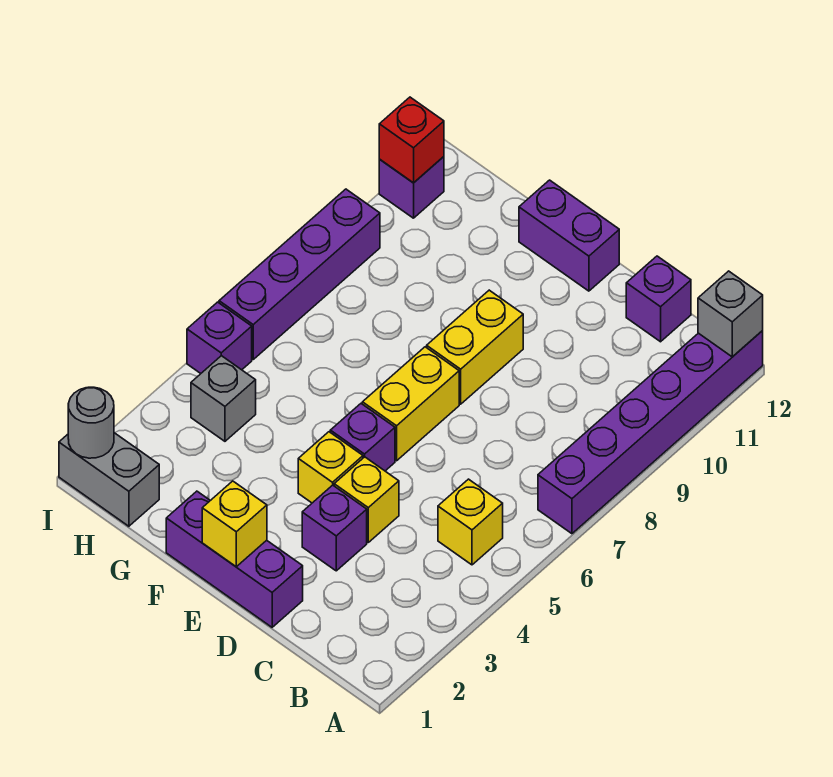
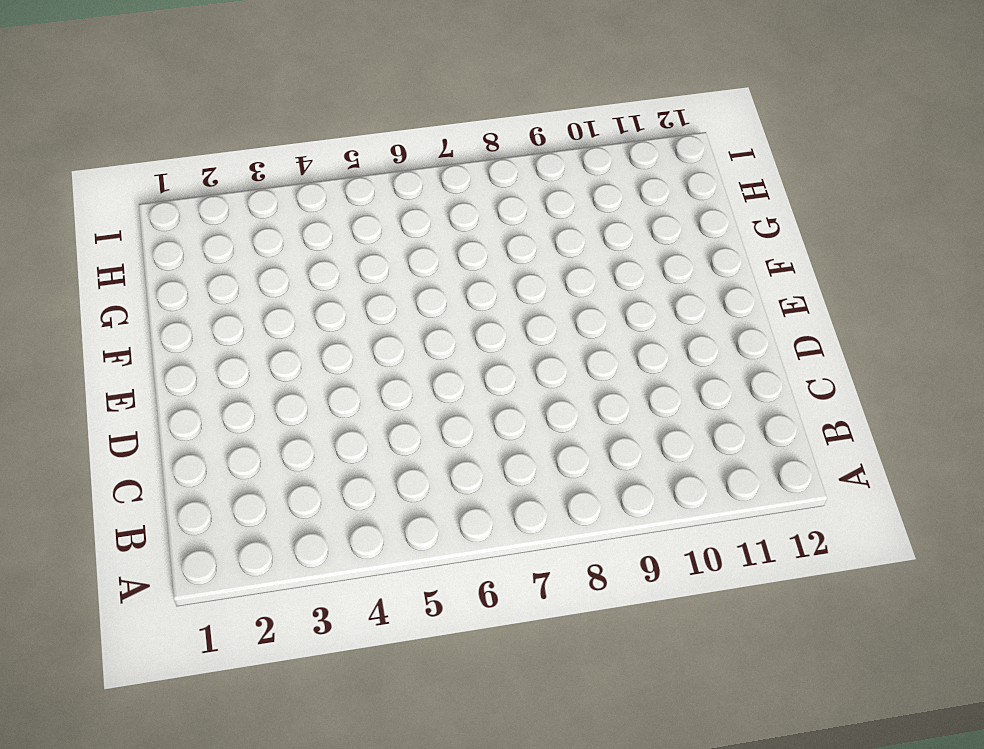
none -> purple 1x6 brick [538,331,763,534]
none -> yellow 1x1 brick [438,479,503,565]
none -> purple 1x1 brick [626,256,691,342]

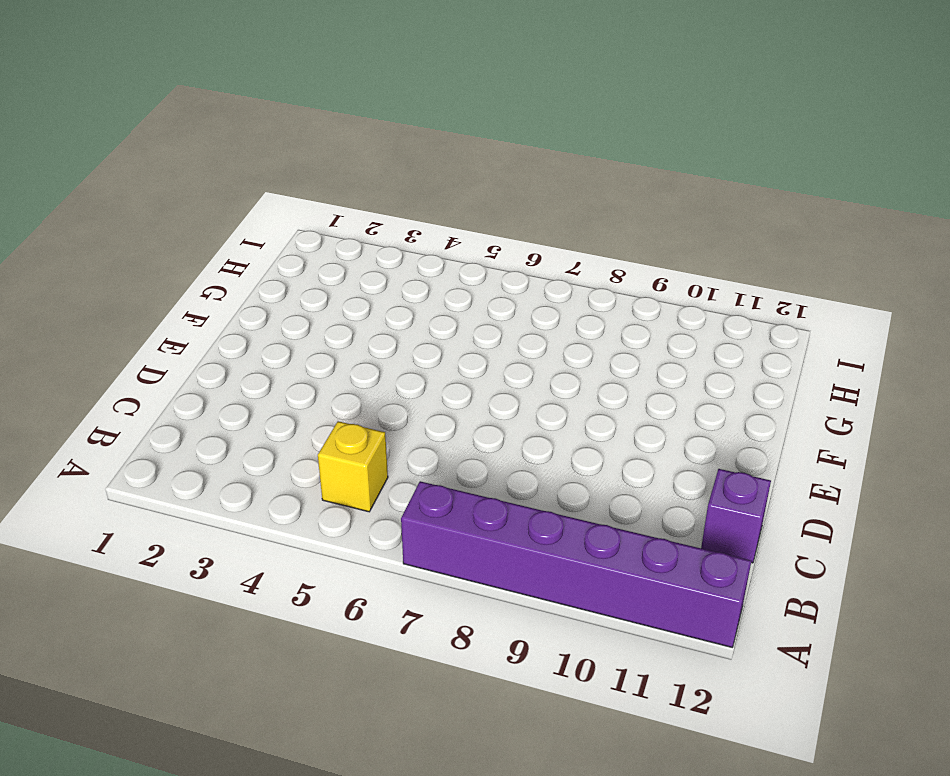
none -> purple 1x3 brick [166,491,303,627]
none -> purple 1x1 brick [302,485,367,571]
none -> yellow 1x1 brick [334,457,399,542]

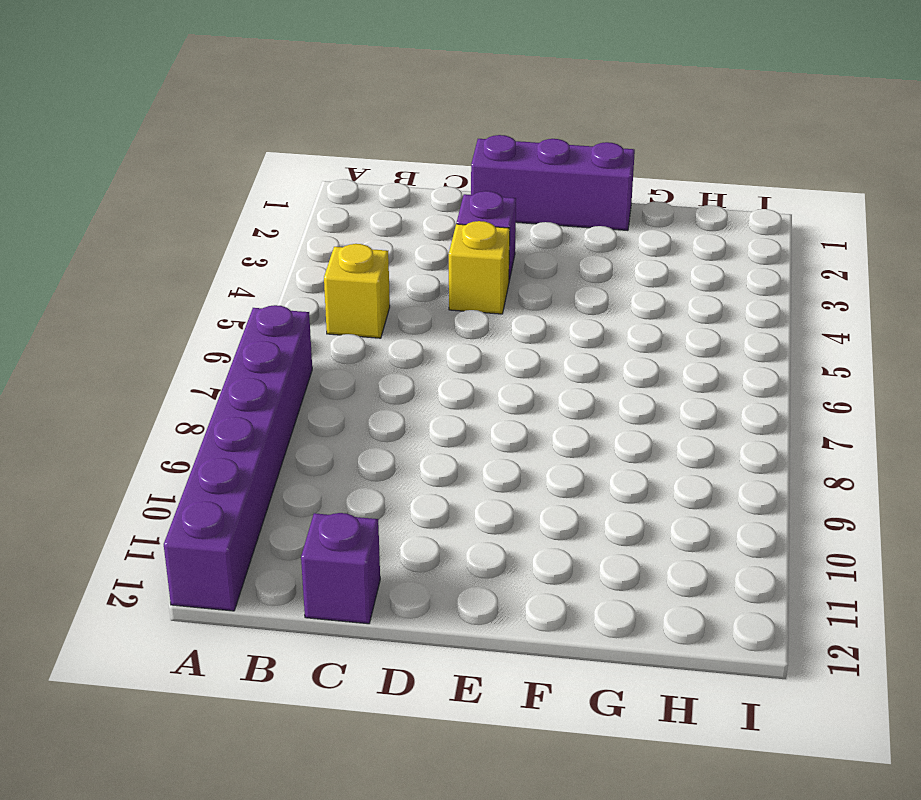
none -> yellow 1x1 brick [298,432,363,503]
none -> purple 1x1 brick [330,404,395,471]
none -> yellow 1x2 brick [362,347,459,461]

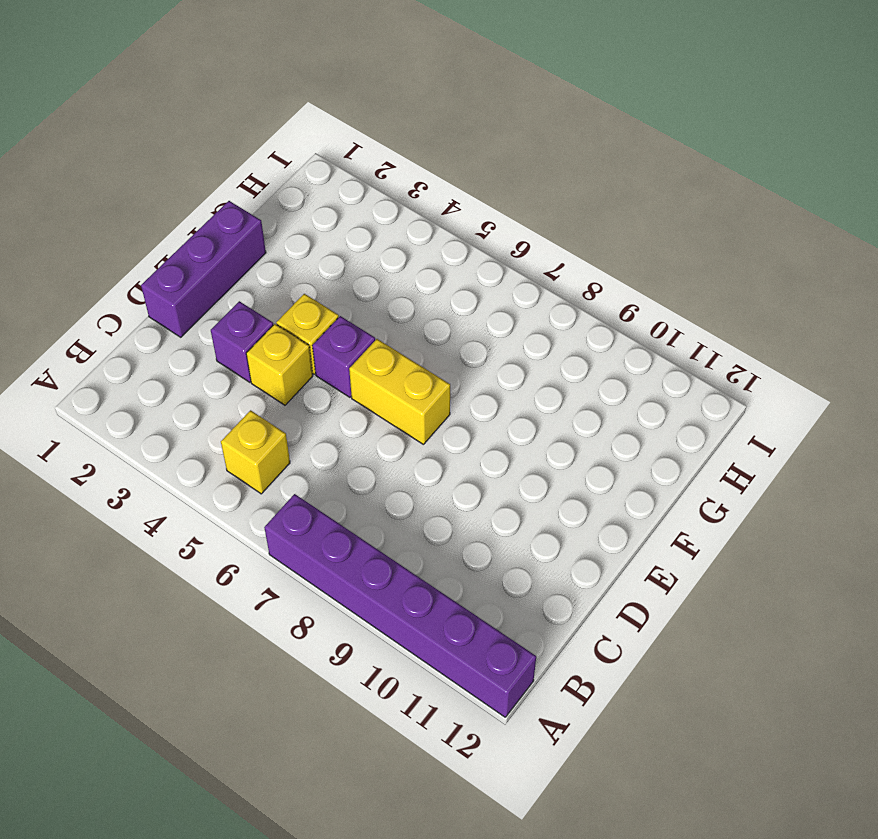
none -> purple 1x1 brick [626,256,691,342]
none -> yellow 1x2 brick [427,290,523,404]
none -> purple 1x2 brick [519,180,619,291]

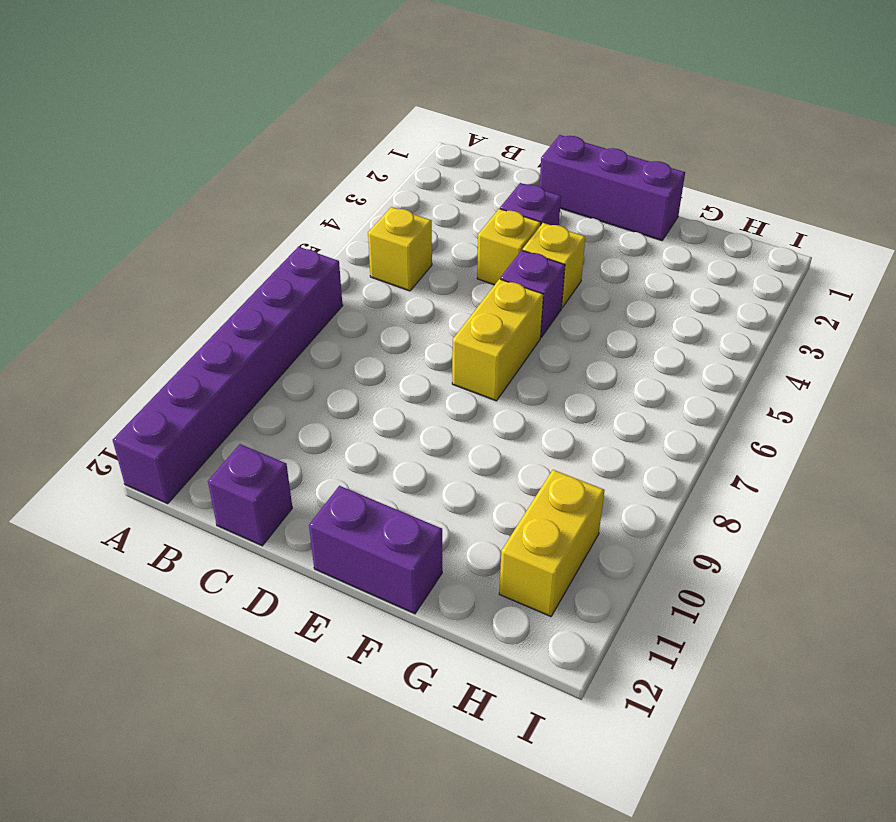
yellow 1x2 brick [499,470,604,617] -> yellow 1x2 brick moved to [427,290,523,404]
none -> grey 1x2 brick [59,433,159,526]
none -> grey 1x1 brick [191,356,256,441]
none -> purple 1x1 brick [187,302,252,373]

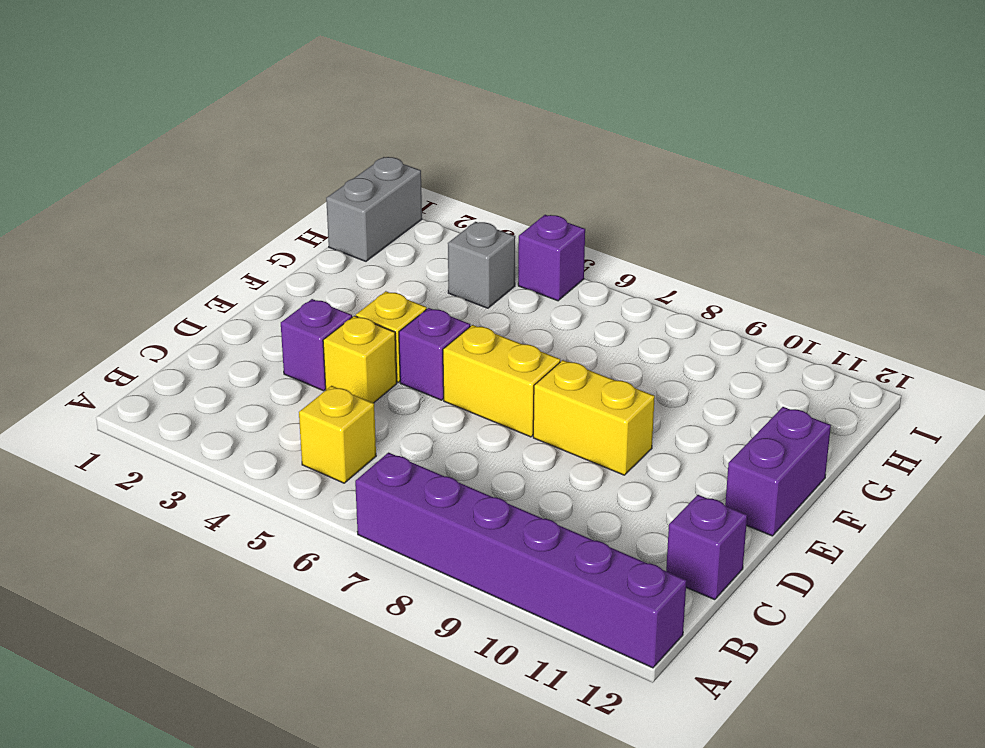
none -> purple 1x3 brick [166,491,303,627]
none -> purple 1x4 brick [219,189,380,359]
none -> purple 1x1 brick [379,157,444,218]

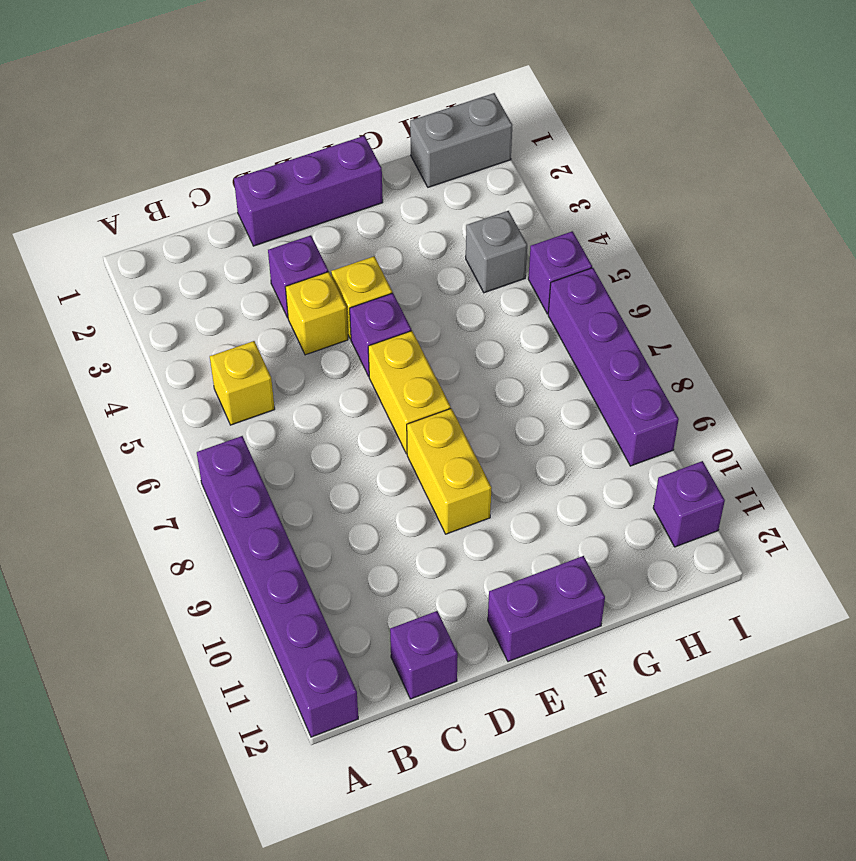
none -> grey 1x1 brick [698,271,763,357]
none -> yellow 1x1 brick [202,481,267,567]
none -> grey 1x1 round brick [68,387,114,458]

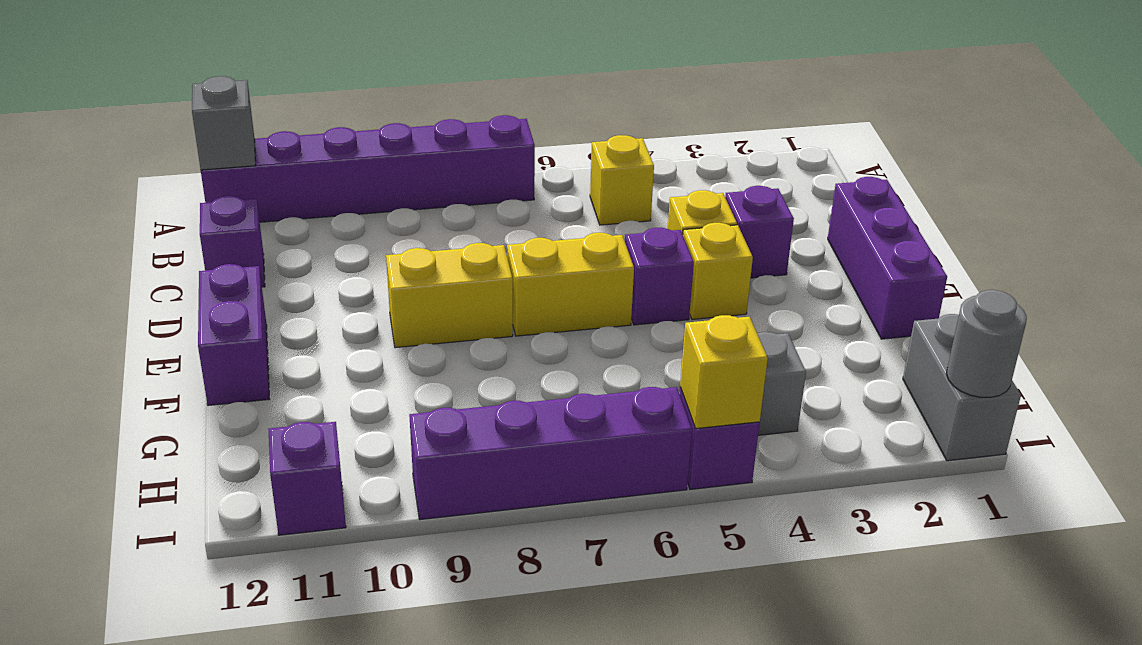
yellow 1x1 brick [680,315,768,429] -> yellow 1x1 brick moved to [202,481,267,567]
none -> red 1x1 brick [379,97,444,183]

